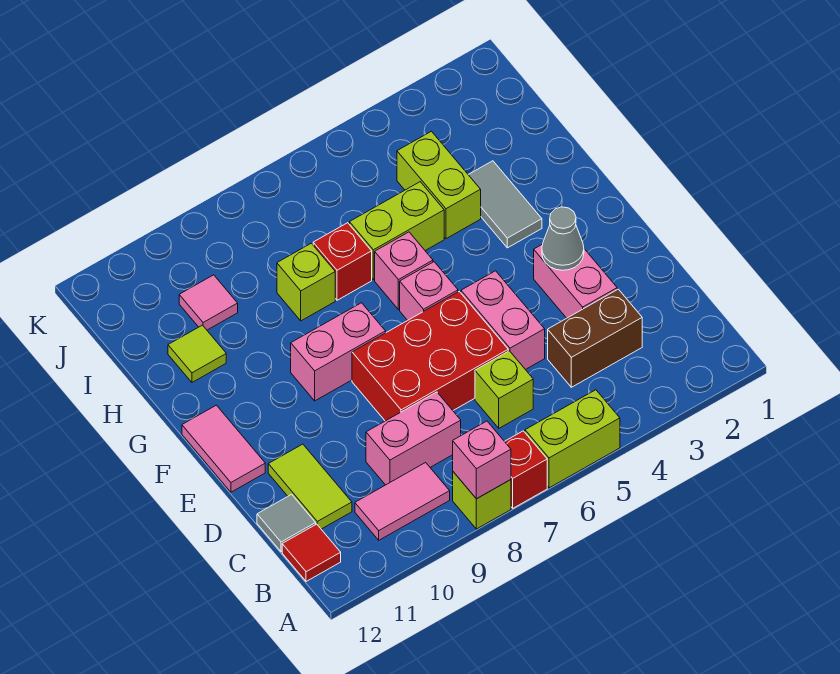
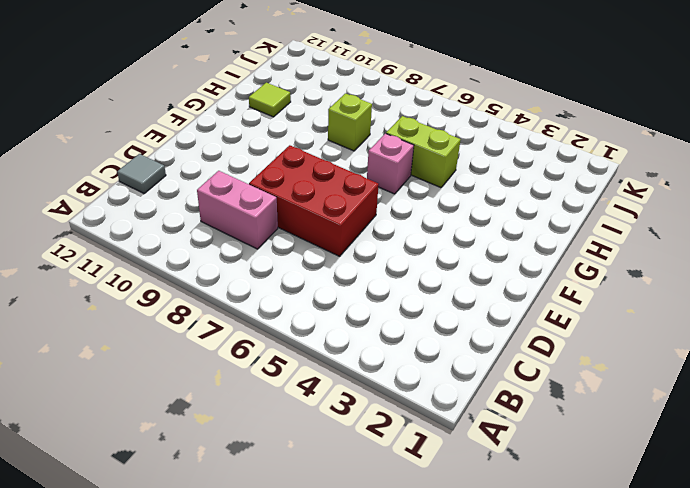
none -> lime 1x2 brick [525,390,620,488]
none -> red 1x1 brick [505,431,547,508]
none -> lime 1x1 brick [453,472,511,529]

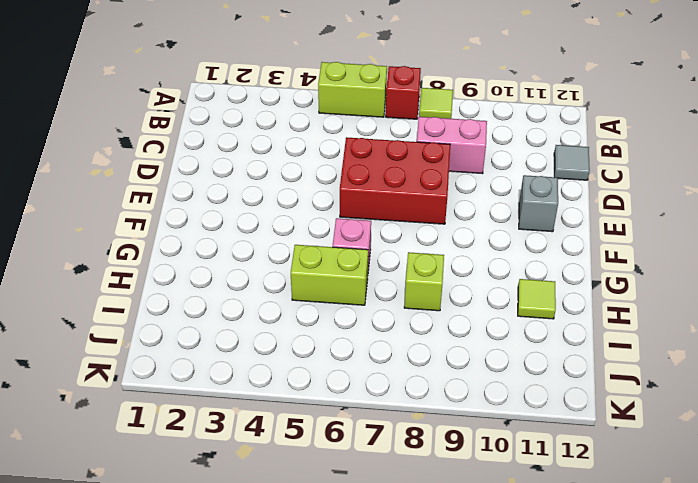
lime 1x1 tile [419,88,453,119] -> lime 1x1 brick [453,472,511,529]
grey 1x1 brick [519,175,558,232] -> none
none -> pink 1x2 tile [355,463,450,540]
none -> red 1x1 tile [282,524,341,582]
none -> brown 1x2 brick [548,289,642,387]

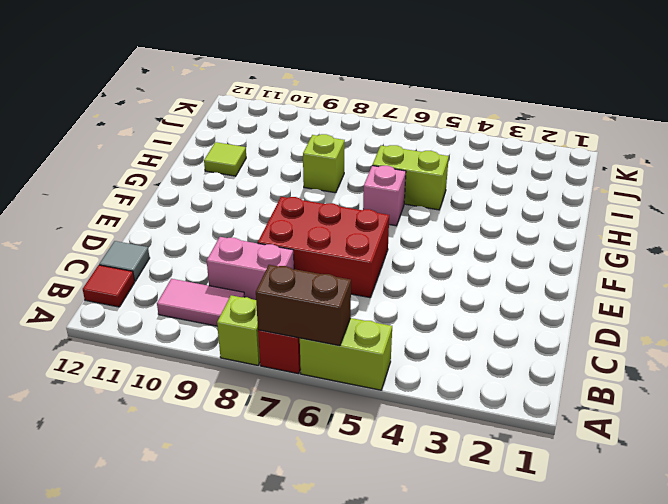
brown 1x2 brick [256,265,351,346] -> brown 1x2 brick moved to [548,289,642,387]
none -> lime 1x1 brick [475,351,533,428]
none -> lime 1x2 tile [268,444,352,529]
none -> pink 1x2 brick [534,244,617,318]

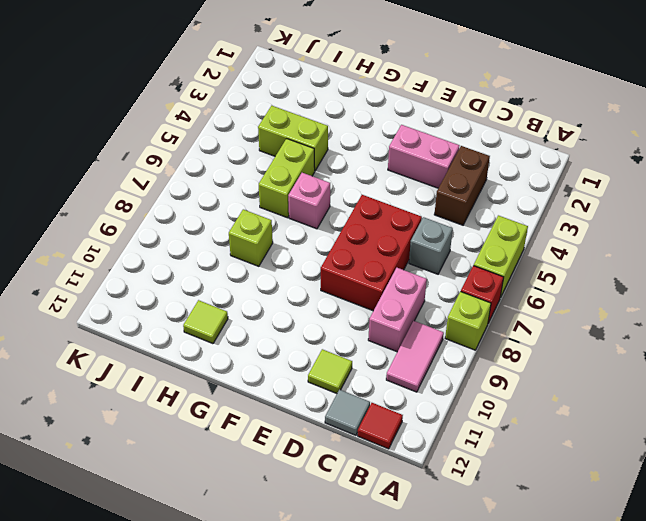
grey 1x1 brick [409,217,453,274] -> lime 1x1 brick [475,351,533,428]
lime 1x1 tile [308,349,352,394] -> lime 1x2 tile [268,444,352,529]
none -> pink 1x2 brick [461,271,545,370]
none -> pink 1x2 tile [182,405,265,492]
none -> pink 1x1 brick [400,262,458,320]

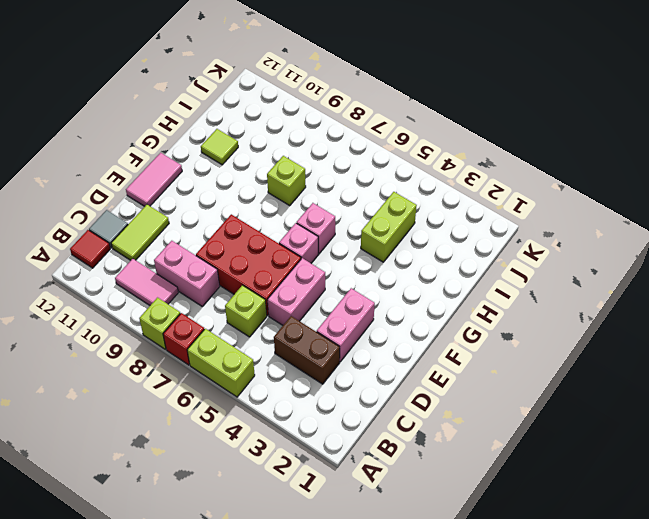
none -> pink 1x2 brick [291,303,386,401]
none -> grey 1x2 tile [469,161,542,248]
none -> lime 1x2 brick [349,182,444,280]

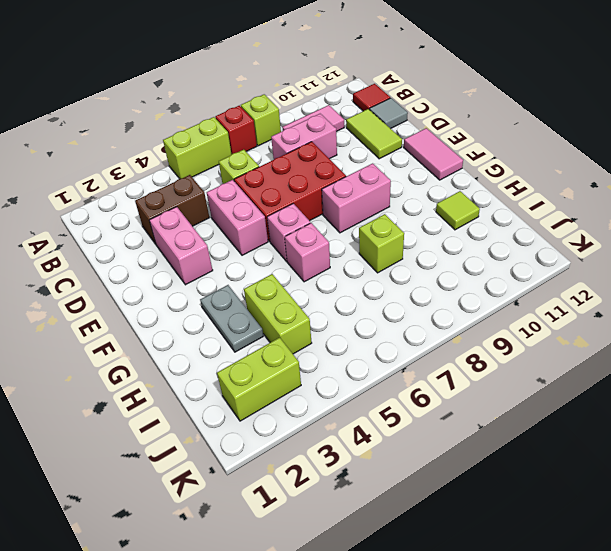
grey 1x2 plate [200,285,263,352] -> grey 1x2 tile [469,161,542,248]
lime 1x2 brick [217,338,301,421] -> lime 1x2 brick moved to [349,182,444,280]
none -> red 1x1 brick [313,223,372,300]
none -> pink 1x1 tile [179,275,238,330]
none -> pink 1x1 brick [453,421,511,499]

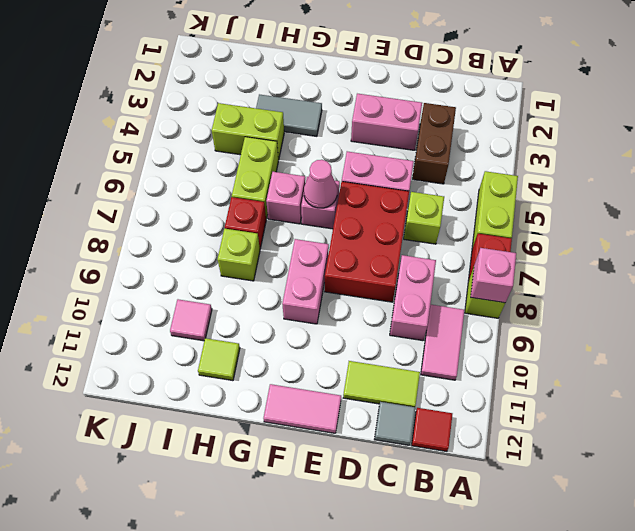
pink 1x1 cone [304,160,337,208] -> none
none -> grey 1x1 cone [542,207,584,270]

